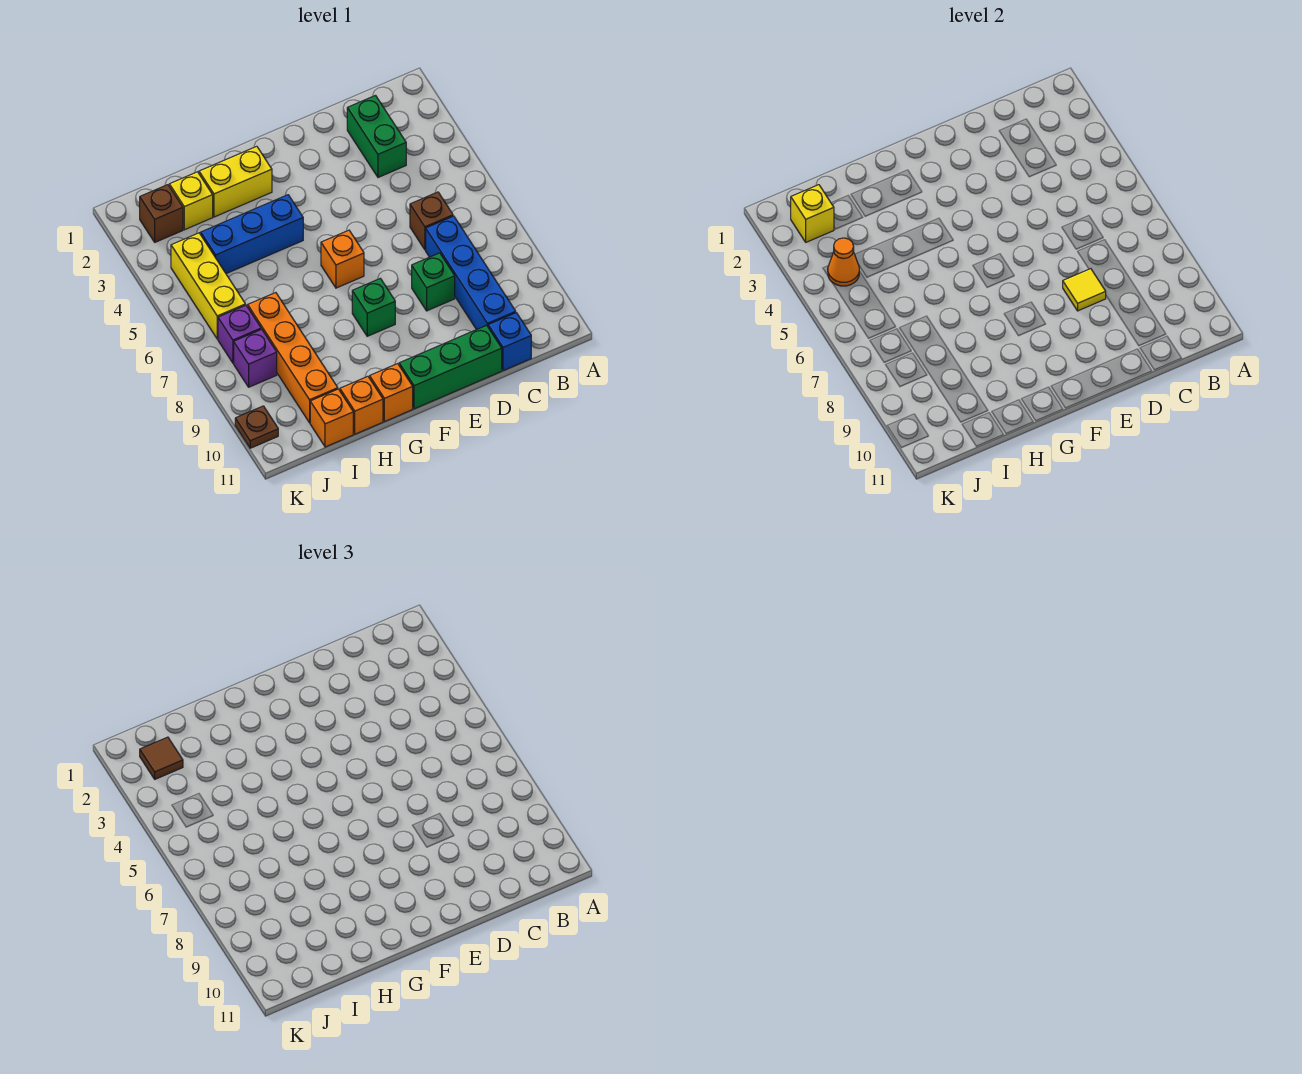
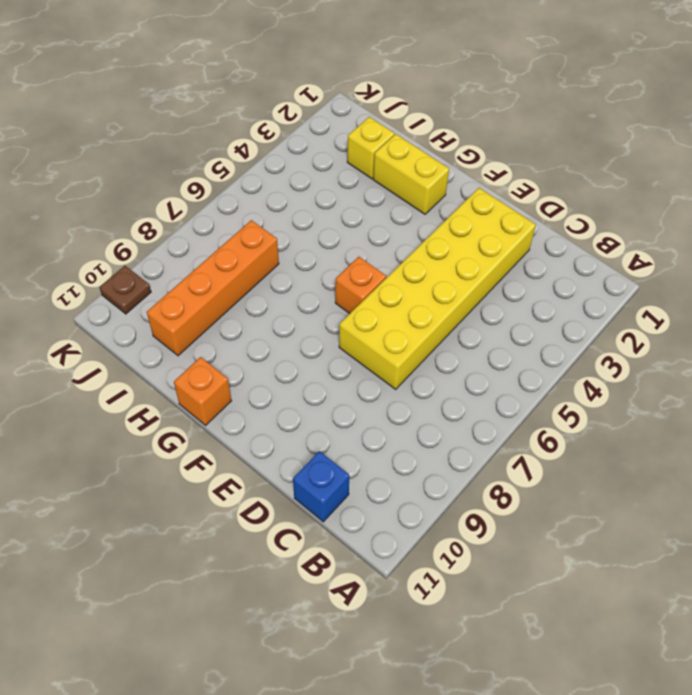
yellow 2x6 brick [339,188,536,389] -> none
none -> green 1x2 brick [347,96,406,177]
none -> brown 1x1 brick [410,192,453,250]
none -> blue 1x4 brick [426,216,516,330]

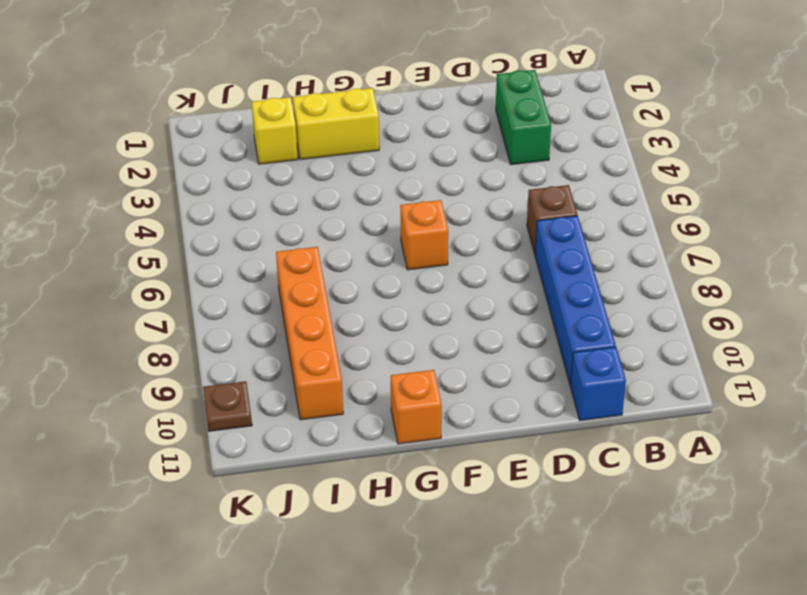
none -> green 1x1 brick [412,253,455,311]
none -> green 1x3 brick [399,325,502,409]
none -> green 1x1 brick [352,278,395,336]

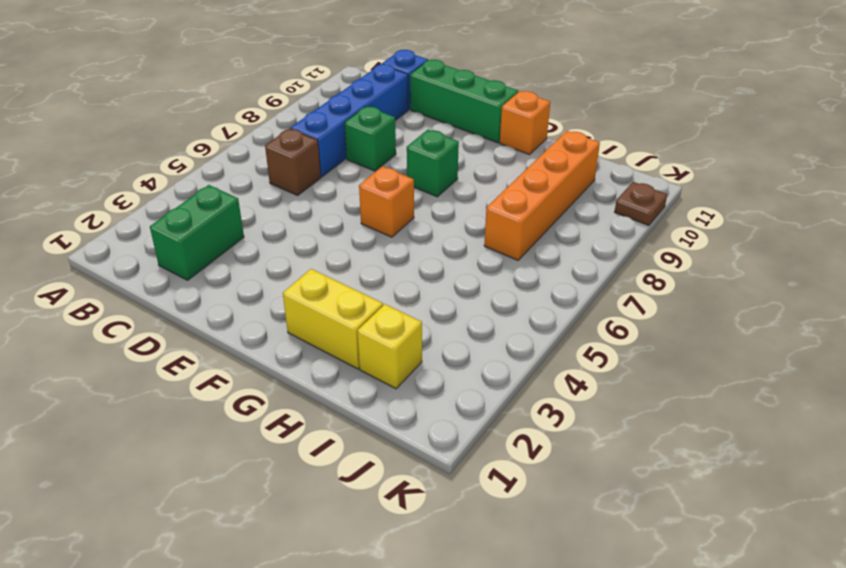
none -> blue 1x3 brick [201,195,303,274]
none -> orange 1x1 brick [340,376,383,434]
none -> orange 1x1 brick [310,389,353,447]

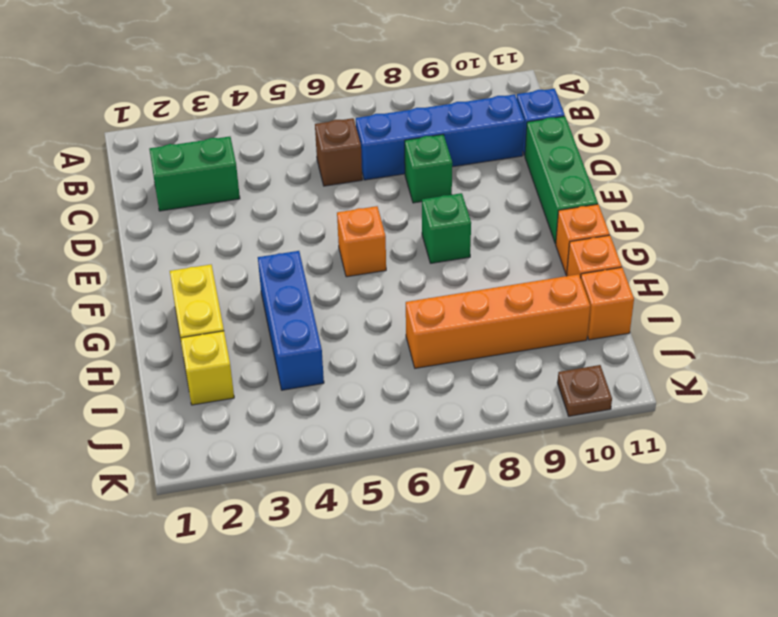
none -> brown 1x1 brick [140,185,183,242]
none -> yellow 1x3 brick [171,233,245,339]
none -> purple 1x1 brick [218,305,261,363]

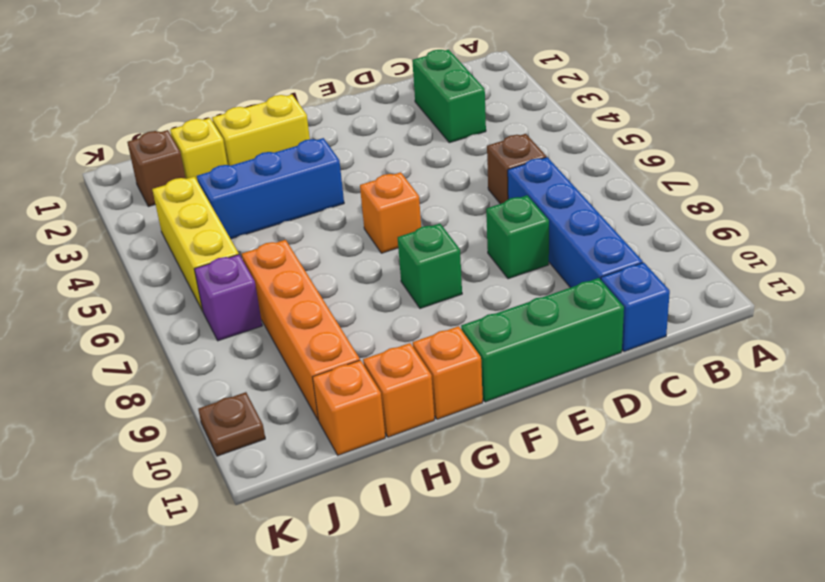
none -> purple 1x1 brick [234,329,277,387]
none -> yellow 1x1 tile [1063,269,1106,311]
none -> yellow 1x1 brick [791,185,834,242]

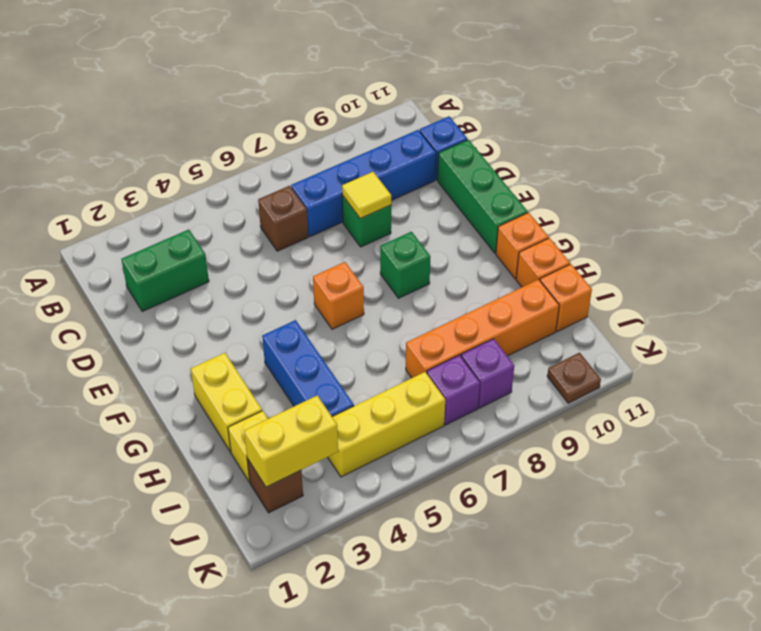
yellow 1x2 brick [244,396,338,487] -> yellow 1x1 brick [791,185,834,242]
none -> orange 1x1 cone [828,238,859,286]
none -> brown 1x1 tile [140,737,183,779]

